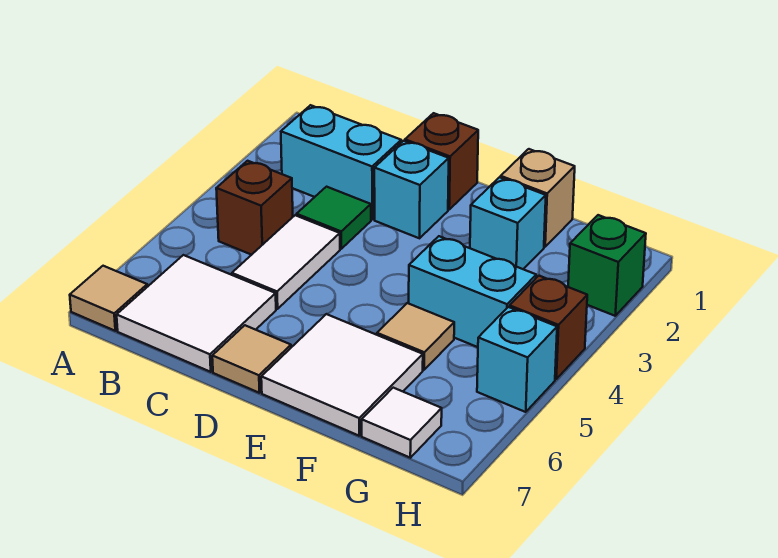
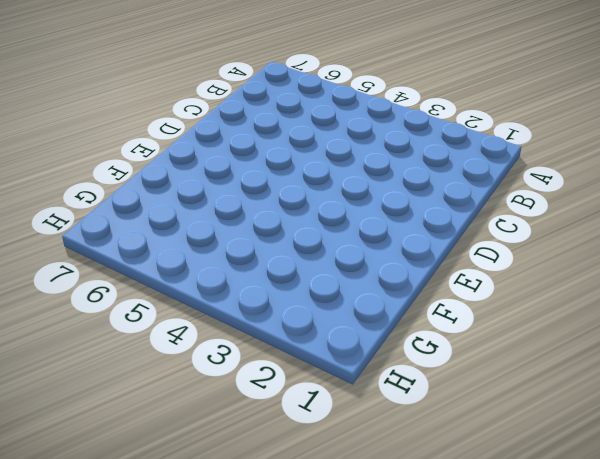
none -> tan 1x1 tile [70,266,147,331]
none -> cyan 1x2 brick [281,105,401,220]
none -> brown 1x1 brick [216,161,293,255]

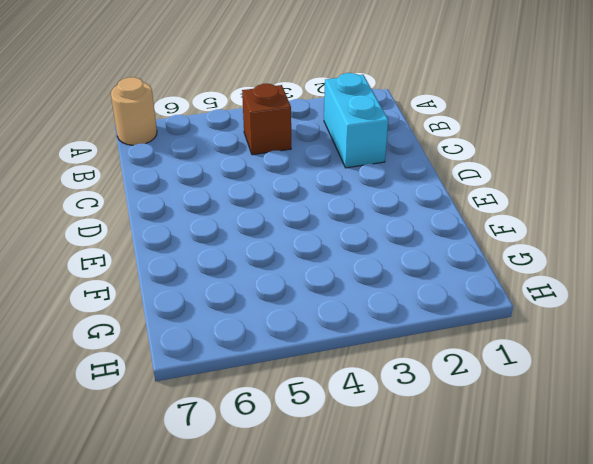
tan 1x1 round brick [111,77,157,145] -> tan 1x1 tile [70,266,147,331]
none -> white 2x2 tile [117,255,276,372]
none -> green 1x1 tile [297,187,371,249]
none -> white 1x2 tile [232,215,340,309]

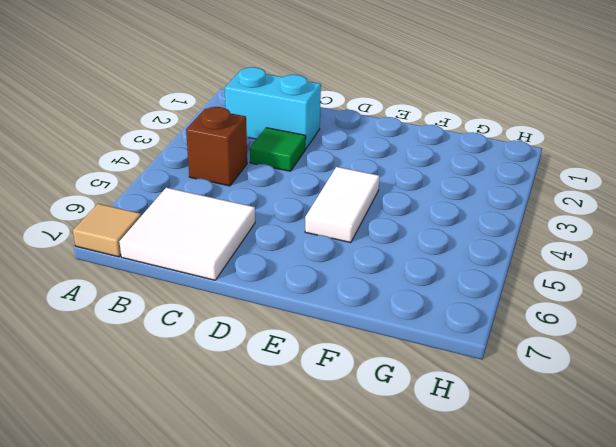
white 1x2 tile [305,167,379,243] -> white 1x2 tile moved to [232,215,340,309]
none -> brown 1x1 brick [405,113,478,209]
none -> cyan 1x1 brick [374,141,449,238]
none -> tan 1x1 tile [212,325,291,393]

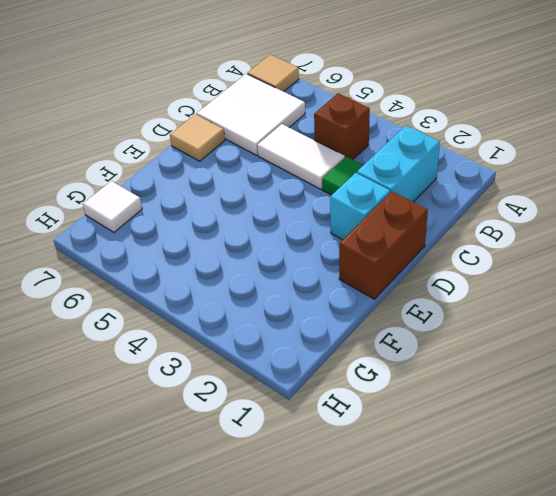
brown 1x2 brick [339,192,428,299] -> brown 1x1 brick [405,113,478,209]
none -> white 2x2 tile [261,314,423,436]
none -> tan 1x1 brick [501,149,575,247]
none -> cyan 1x1 brick [470,177,546,269]

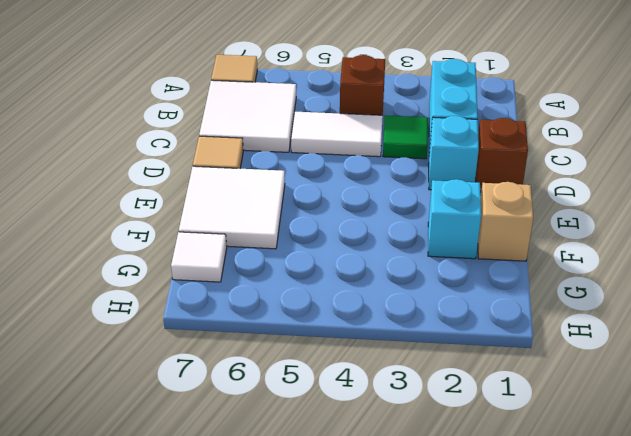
none -> cyan 1x2 brick [409,236,536,347]
none -> tan 1x1 tile [377,303,454,370]
none -> green 1x1 brick [568,215,646,316]

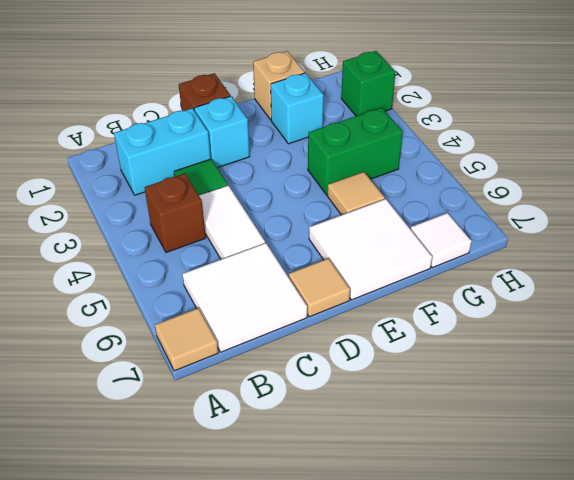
green 1x2 brick [308,108,403,195] -> cyan 1x2 brick [409,236,536,347]
none -> brown 1x1 brick [510,276,587,379]
none -> cyan 1x1 brick [477,307,557,412]

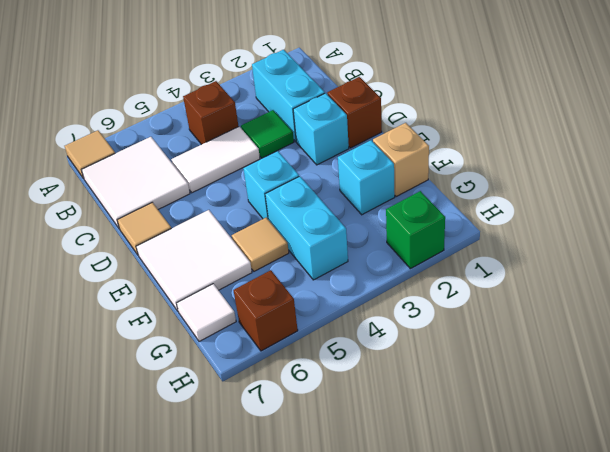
cyan 1x1 brick [243,151,299,220] -> cyan 1x1 brick moved to [477,307,557,412]
brown 1x1 brick [234,270,298,351] -> brown 1x1 brick moved to [510,276,587,379]

